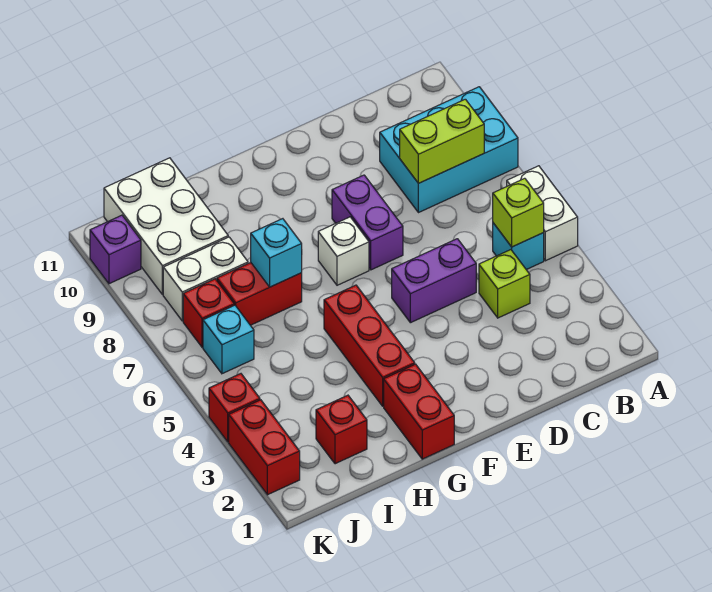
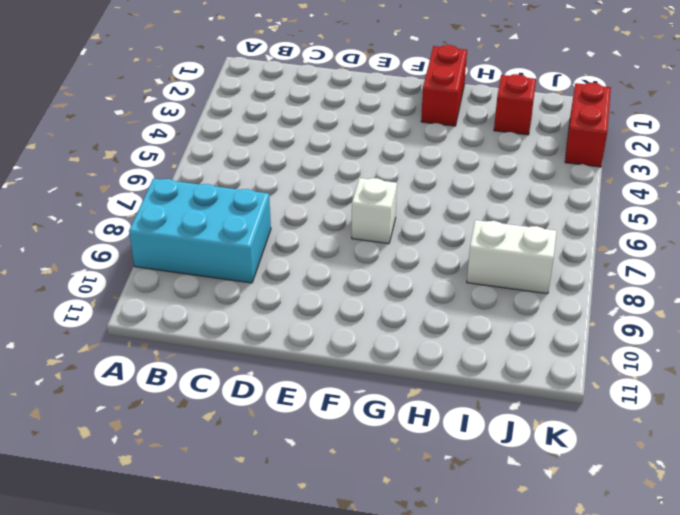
none -> white 1x2 brick [507,166,578,261]
none -> cyan 1x1 brick [493,223,544,270]
none -> lime 1x1 brick [479,250,530,318]

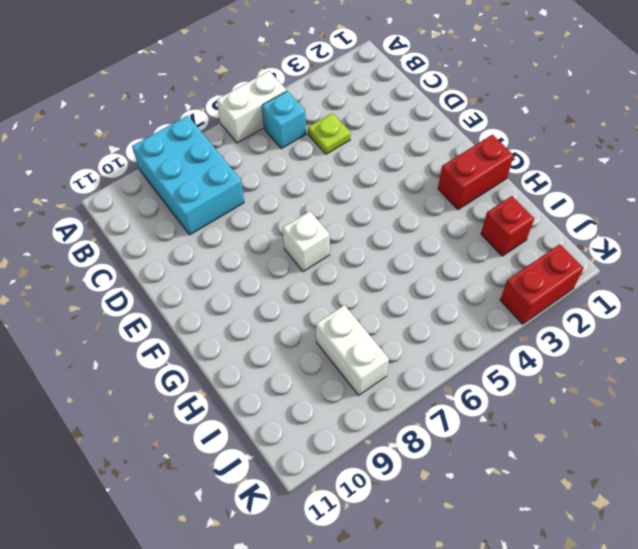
lime 1x1 plate [308,113,351,154] -> lime 1x1 brick [479,250,530,318]
none -> purple 1x2 brick [392,239,476,323]
none -> purple 1x2 brick [332,175,403,270]
none -> red 1x3 brick [324,285,415,406]

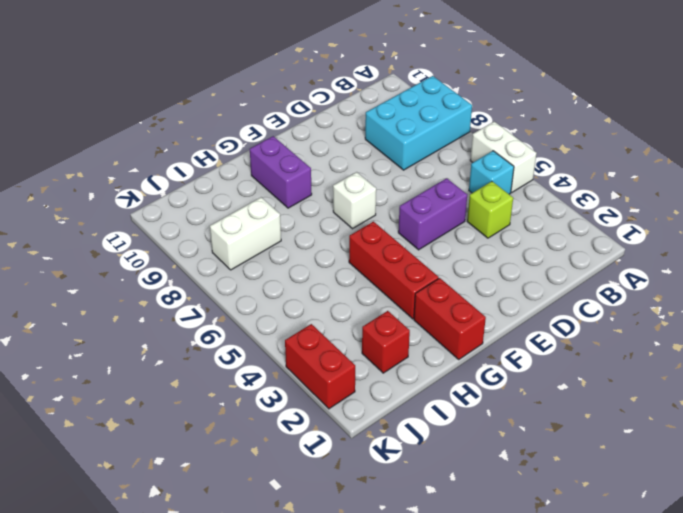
purple 1x2 brick [250,136,312,208] -> purple 1x2 brick moved to [332,175,403,270]
none -> red 1x2 brick [217,263,302,325]
none -> white 2x3 brick [104,158,228,295]
none -> cyan 1x1 brick [203,305,254,374]

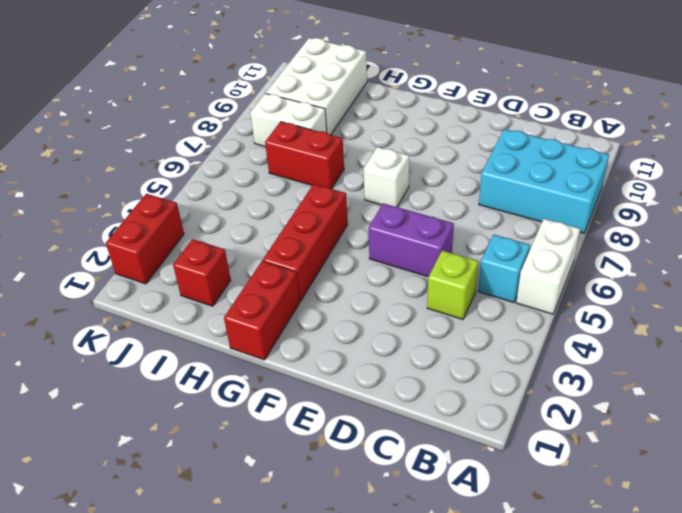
none -> purple 1x2 brick [332,175,403,270]
none -> cyan 1x1 brick [203,305,254,374]
none -> red 1x1 brick [183,279,234,347]

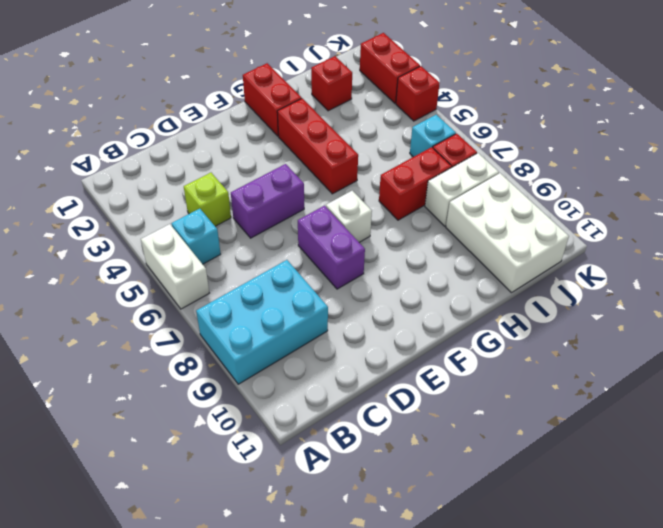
none -> purple 1x1 brick [90,215,141,284]
none -> lime 1x1 brick [493,178,544,247]
none -> lime 1x2 brick [400,99,484,183]

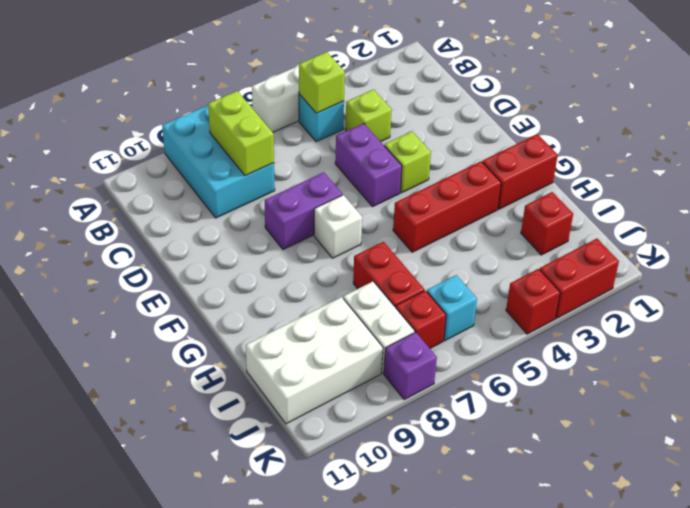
lime 1x1 brick [384,132,431,193] -> none
purple 1x1 brick [384,332,437,399] -> purple 1x1 brick moved to [90,215,141,284]
none -> cyan 1x1 brick [251,219,302,287]

